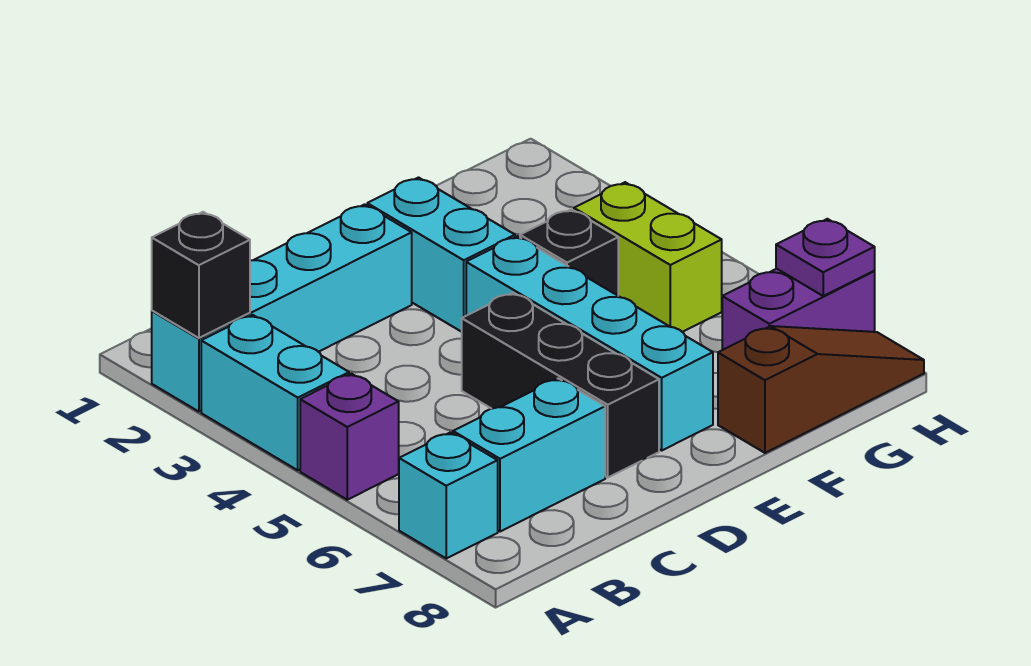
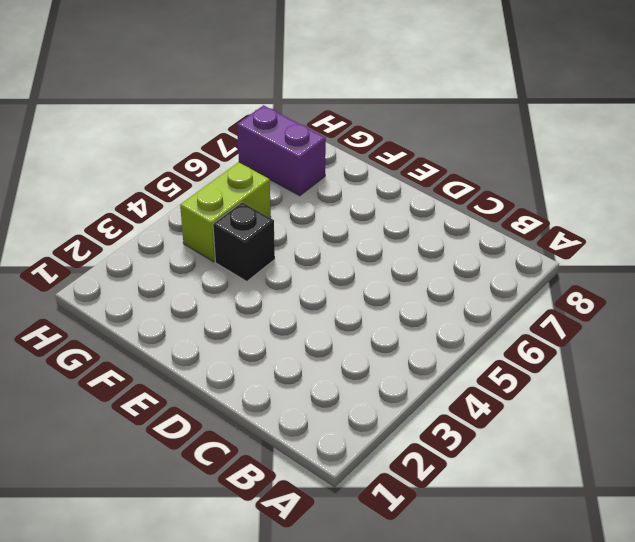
none -> cyan 1x4 brick [152,204,412,412]
none -> cyan 1x2 brick [201,315,349,470]
none -> purple 1x1 brick [300,374,399,500]

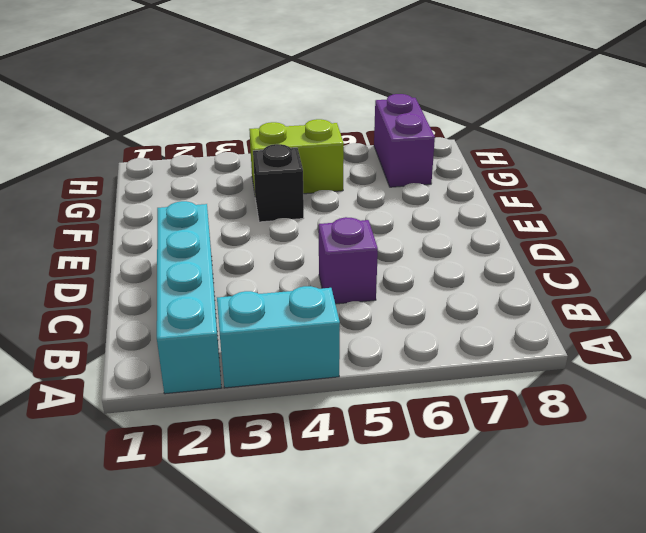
purple 1x1 brick [319,217,378,304] -> purple 1x1 brick moved to [300,374,399,500]
none -> cyan 1x1 brick [399,432,498,558]
none -> cyan 1x2 brick [453,378,605,532]
none -> black 1x3 brick [462,293,659,477]

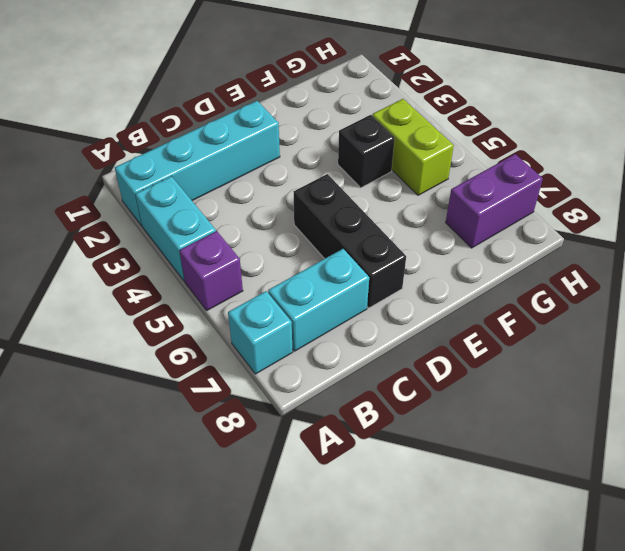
none -> cyan 1x2 brick [367,178,515,332]
none -> cyan 1x4 brick [466,236,713,450]
none -> brown 1x3 slope [718,326,924,453]

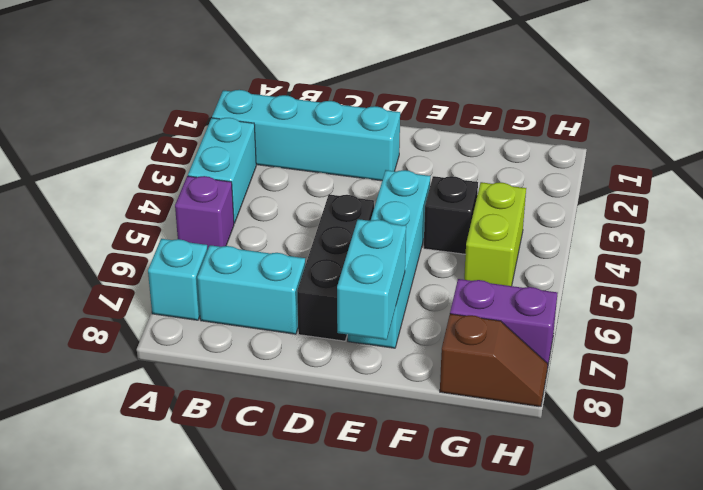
cyan 1x2 brick [337,219,406,340] -> cyan 1x2 brick moved to [367,178,515,332]
brown 1x2 slope [440,314,548,407] -> brown 1x3 slope [718,326,924,453]
none -> black 1x1 brick [152,212,250,338]
none -> purple 1x1 plate [776,219,875,296]

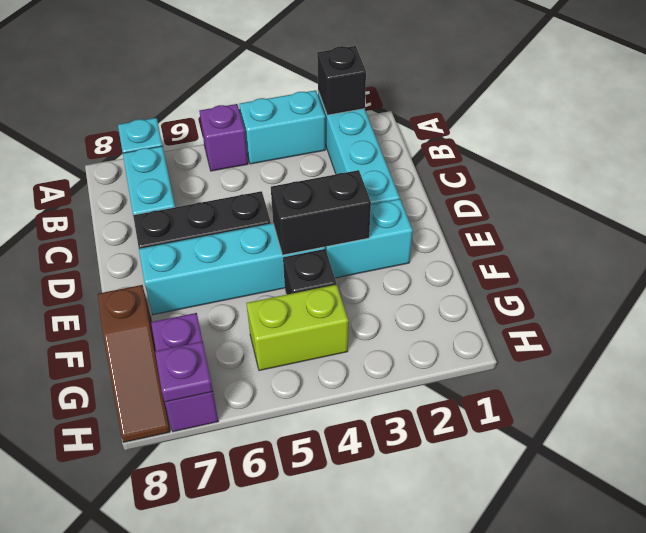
black 1x2 brick [271,170,371,255] -> none

